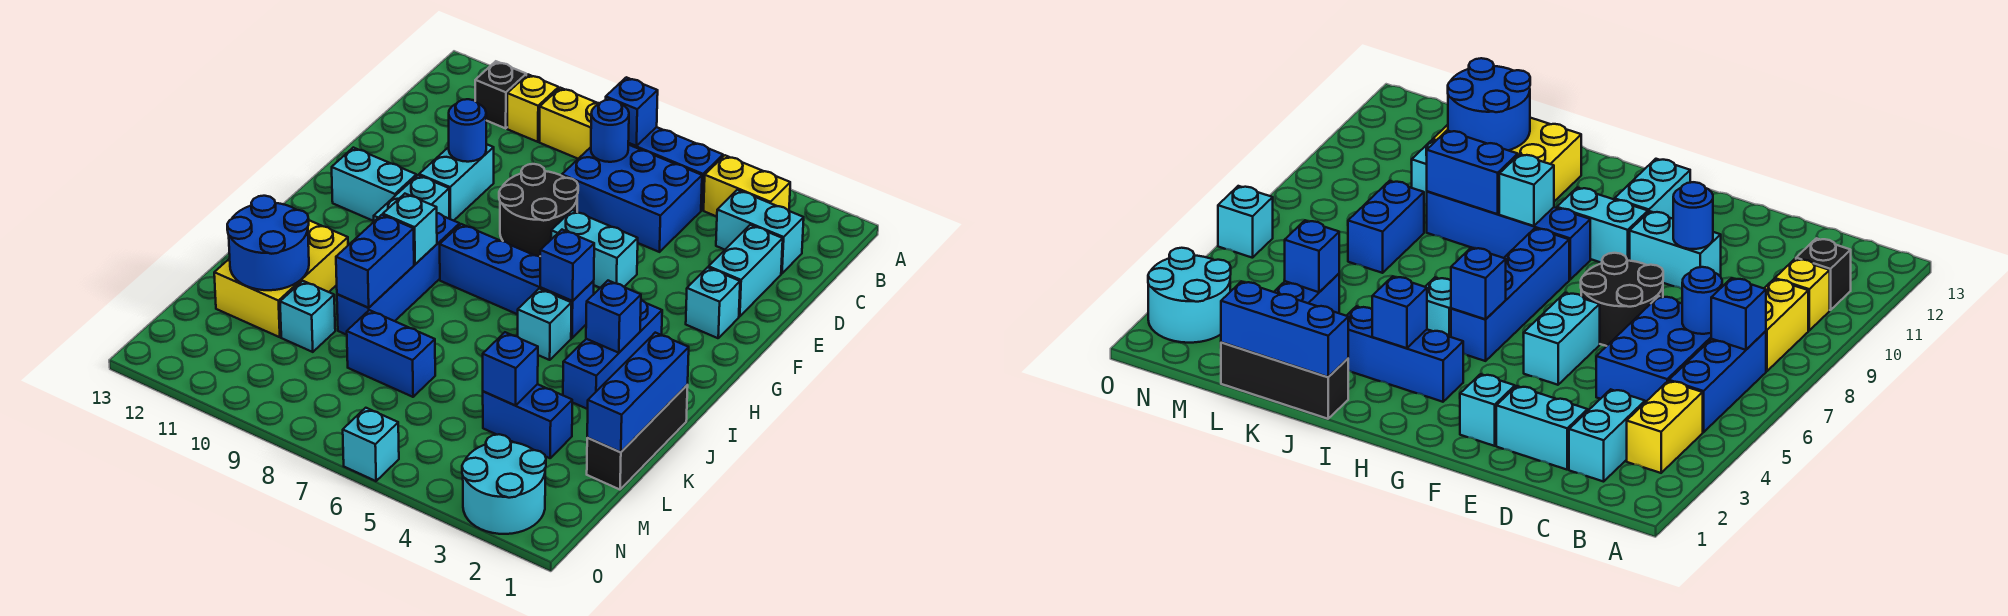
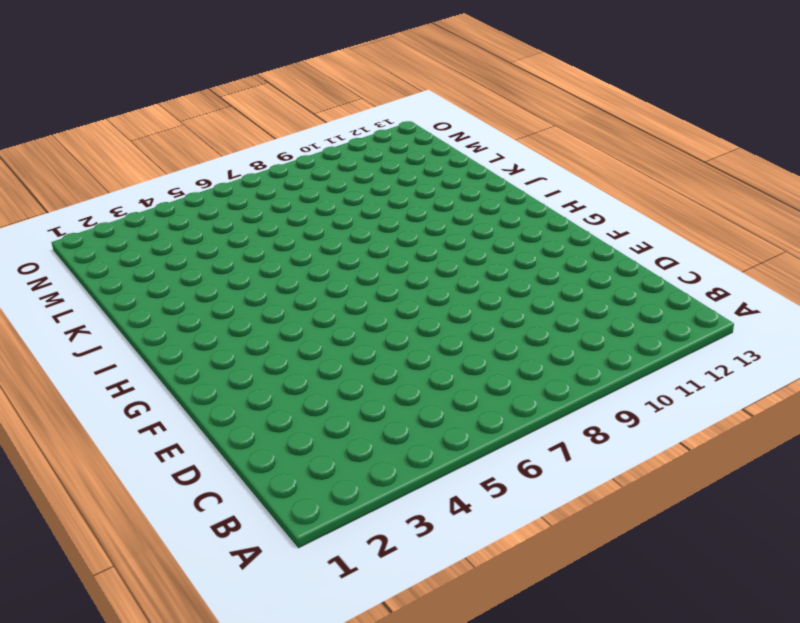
none -> yellow 1x2 brick [704,155,790,217]
none -> blue 1x3 brick [628,127,723,210]
none -> yellow 1x2 brick [540,88,600,159]
none -> yellow 1x1 brick [507,75,559,142]

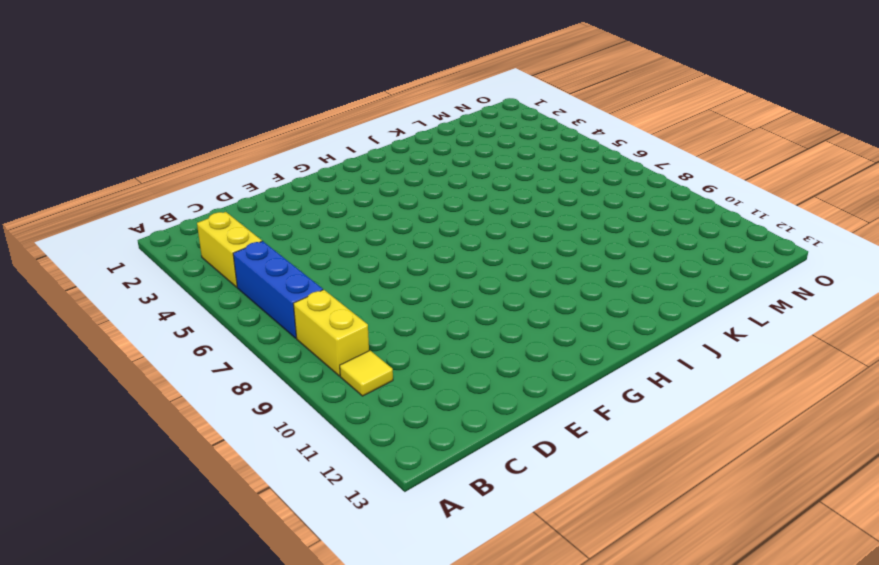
yellow 1x1 tile [340,351,393,396] -> yellow 1x1 brick [507,75,559,142]
none -> black 1x1 brick [475,61,526,128]
none -> cyan 1x2 brick [716,190,804,274]
none -> blue 2x3 brick [562,145,702,252]
none -> cyan 1x2 brick [708,225,783,316]

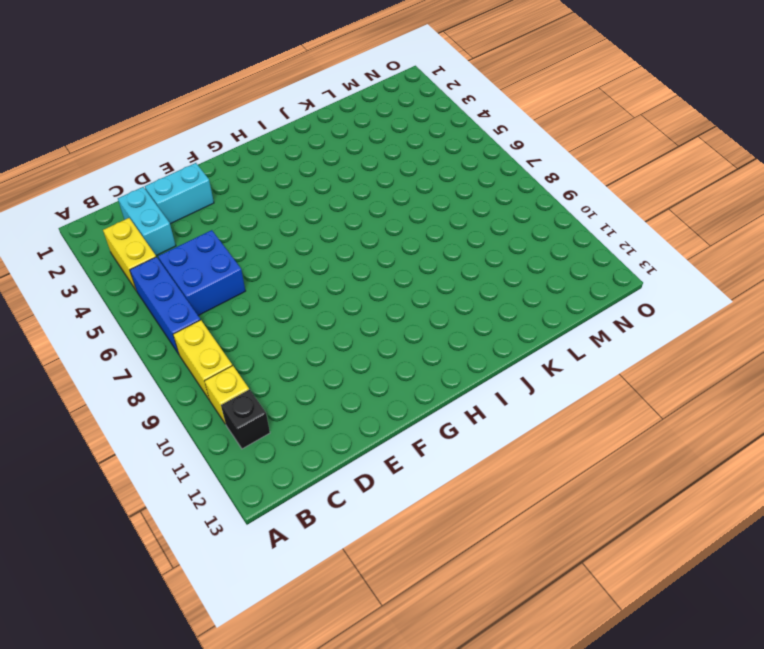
blue 2x2 brick [158,230,245,316] -> blue 2x3 brick [562,145,702,252]
none -> black 2x2 round brick [499,164,578,256]
none -> cyan 1x2 brick [419,144,494,221]
none -> cyan 1x1 brick [686,267,740,338]
none -> cyan 1x2 brick [551,210,638,288]

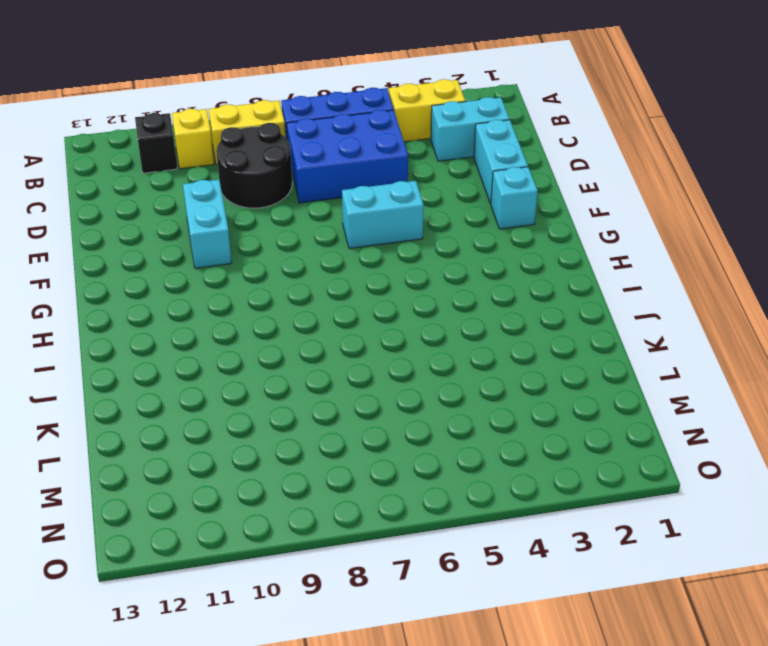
black 2x2 round brick [217,123,292,208] -> black 2x2 round brick moved to [499,164,578,256]
none -> cyan 1x2 brick [374,175,449,221]
none -> cyan 1x2 brick [332,148,416,221]
none -> blue 1x3 brick [563,300,662,409]
none -> blue 1x4 brick [440,224,594,338]

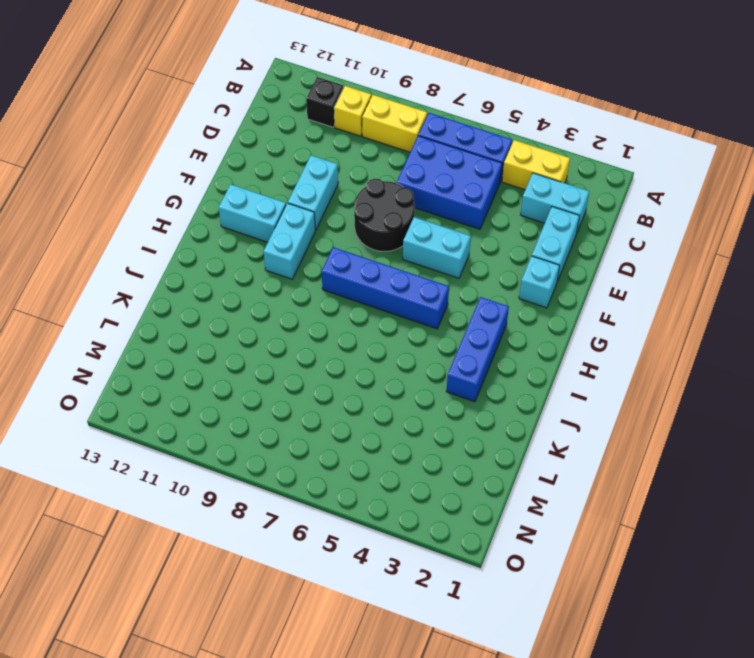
none -> blue 1x4 brick [337,213,460,335]
none -> cyan 1x1 brick [518,289,571,360]
none -> black 1x3 brick [587,385,688,490]
none -> yellow 2x3 brick [214,220,348,337]

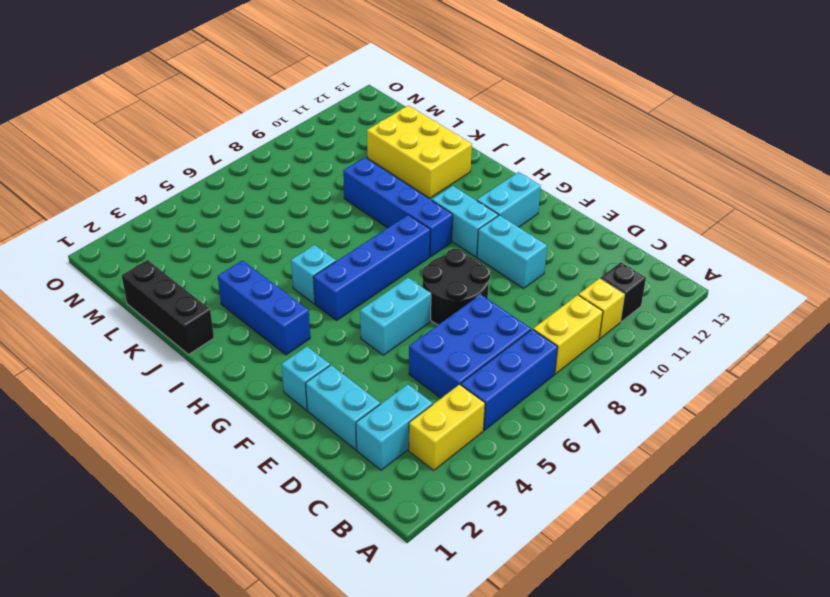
none -> blue 1x2 brick [483,384,572,458]
none -> blue 1x2 brick [347,310,435,397]
none -> cyan 1x1 brick [280,281,335,352]
none -> cyan 2x2 round brick [462,434,546,534]

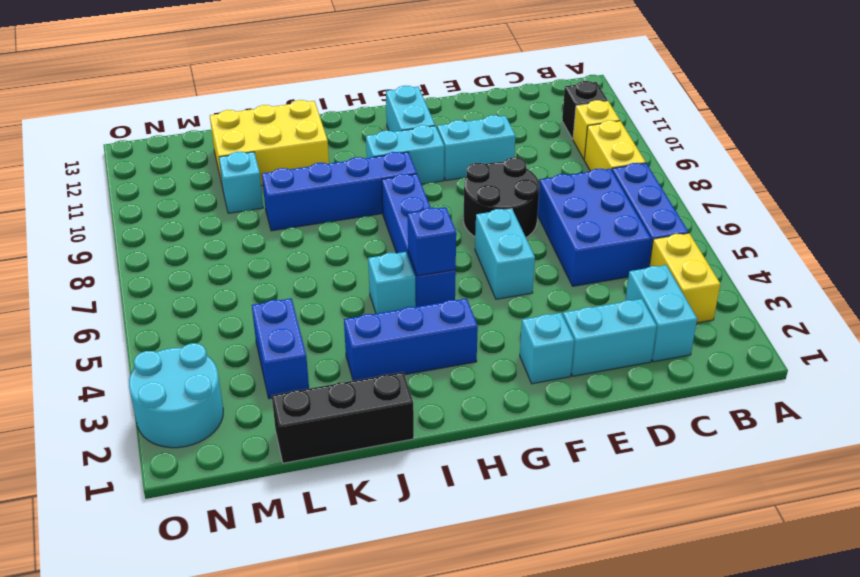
none -> blue 1x2 brick [347,310,435,397]
none -> cyan 1x1 brick [343,408,399,481]
none -> blue 1x1 brick [606,77,658,146]
none -> blue 1x1 round brick [591,100,629,162]

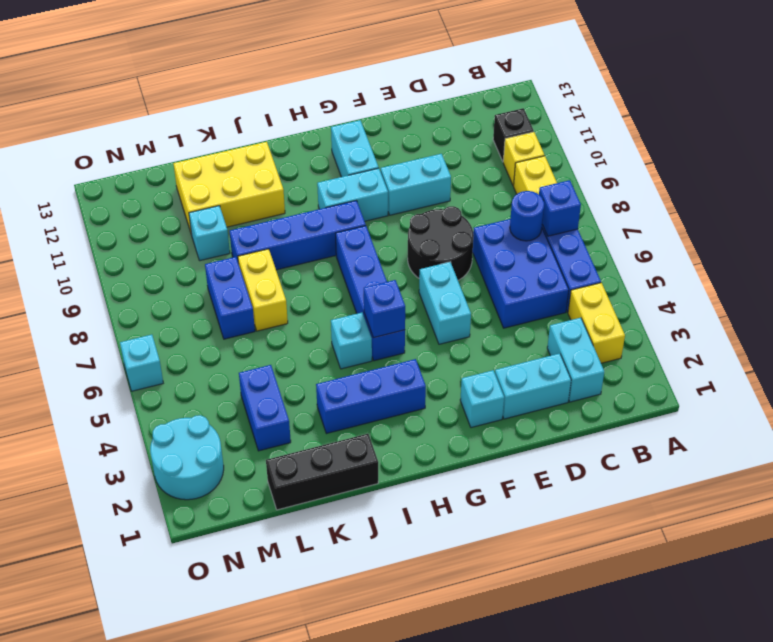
yellow 1x2 brick [238,249,288,331] -> none
none -> blue 1x1 round brick [449,99,486,162]
none -> blue 1x1 brick [586,281,641,353]
none -> cyan 1x1 brick [383,194,437,264]
none -> blue 1x3 brick [587,333,689,452]

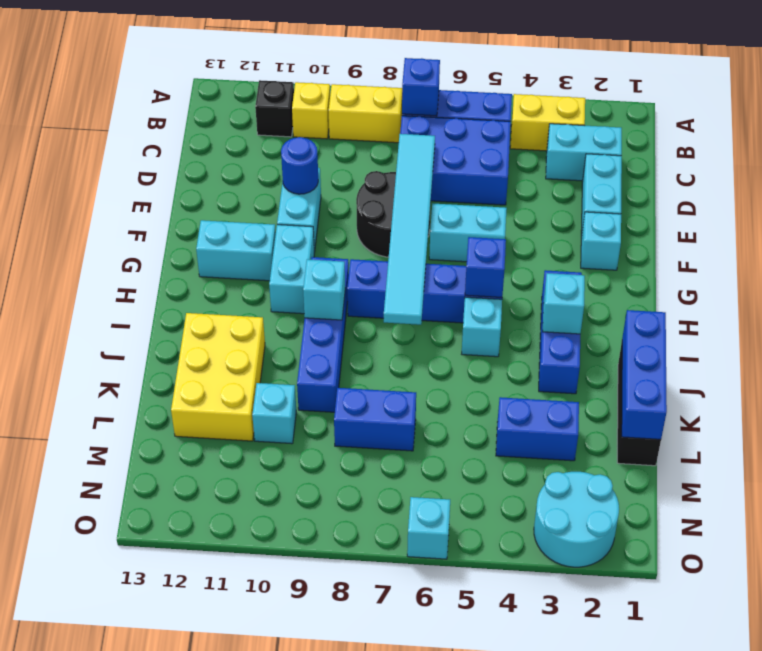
cyan 1x6 tile [384,134,435,325] -> none
cyan 1x1 brick [543,273,585,334] -> blue 1x1 brick [586,281,641,353]
none -> blue 1x1 round brick [591,100,629,162]
none -> blue 1x2 brick [336,215,414,308]
none -> blue 2x2 round brick [227,196,309,290]
none -> blue 1x1 brick [483,332,538,406]

